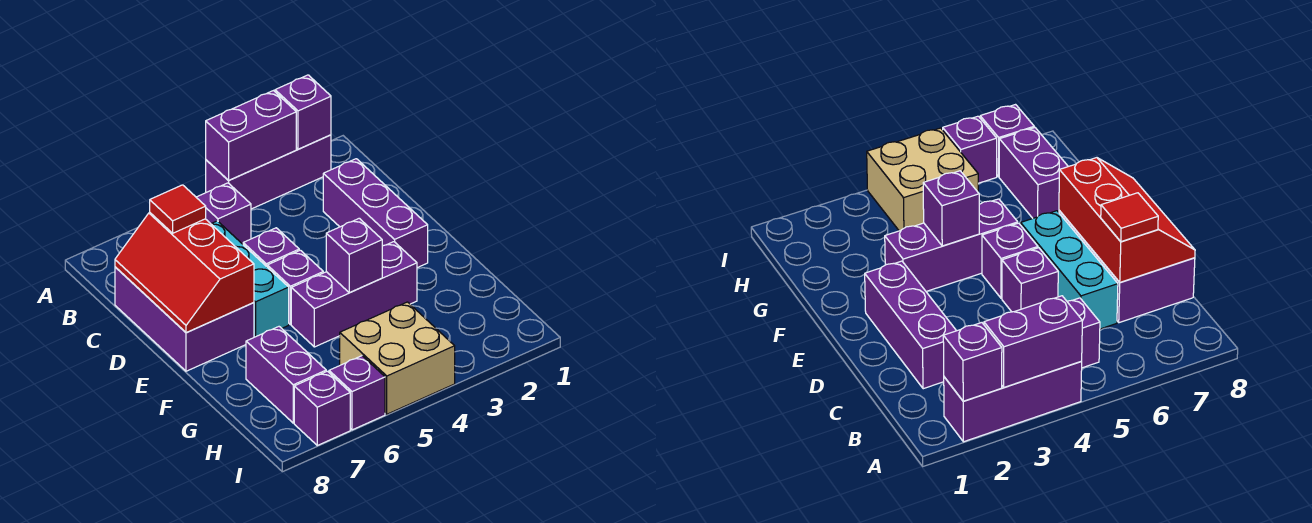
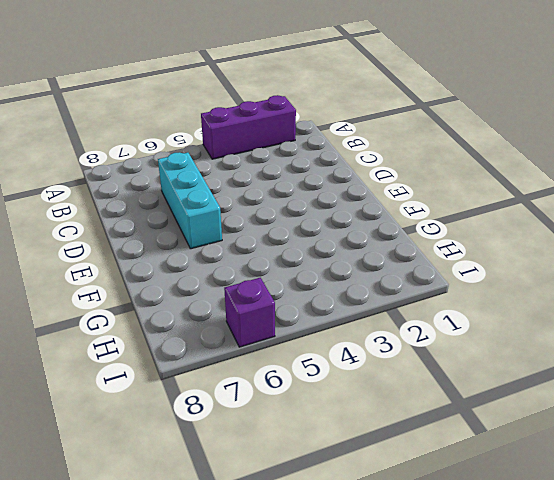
none -> purple 1x1 brick [196,183,251,244]
none -> purple 1x3 brick [323,159,428,268]
none -> purple 2x3 brick [115,267,254,371]

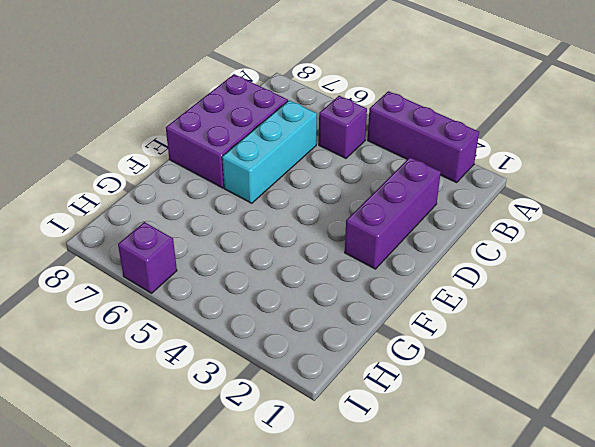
none -> purple 1x1 brick [243,228,299,266]
none -> purple 1x1 brick [267,250,323,324]
none -> purple 1x3 brick [291,242,417,347]

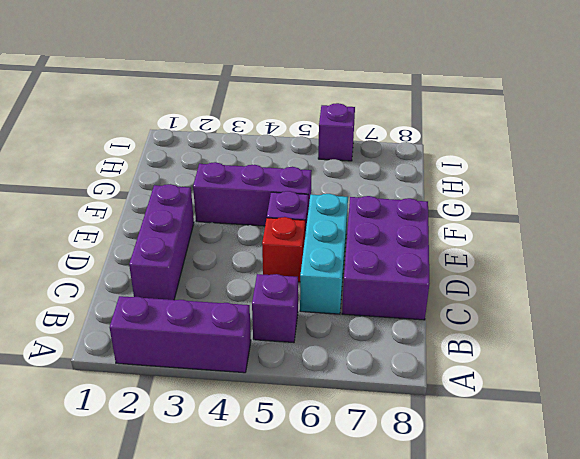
red 1x1 brick [262,217,305,282] -> purple 1x1 brick [243,228,299,266]
none -> purple 1x2 brick [246,327,326,423]
none -> tan 2x2 brick [340,302,455,414]
none -> purple 1x1 brick [294,371,350,445]

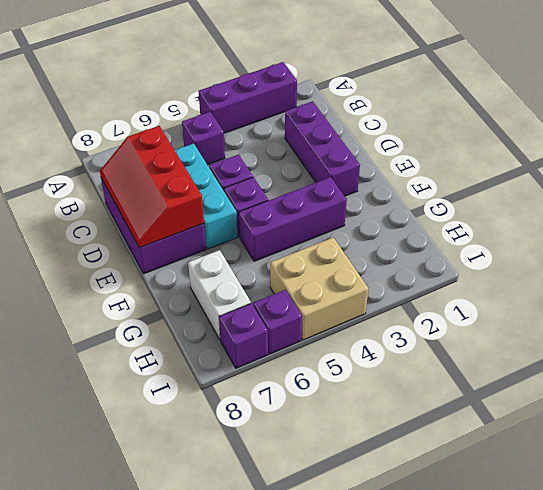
white 1x2 brick [188,250,251,340] -> purple 1x2 brick [246,327,326,423]
none -> purple 1x1 brick [275,75,331,149]
none -> purple 1x2 brick [206,91,296,180]
none -> purple 1x1 brick [326,218,382,293]

